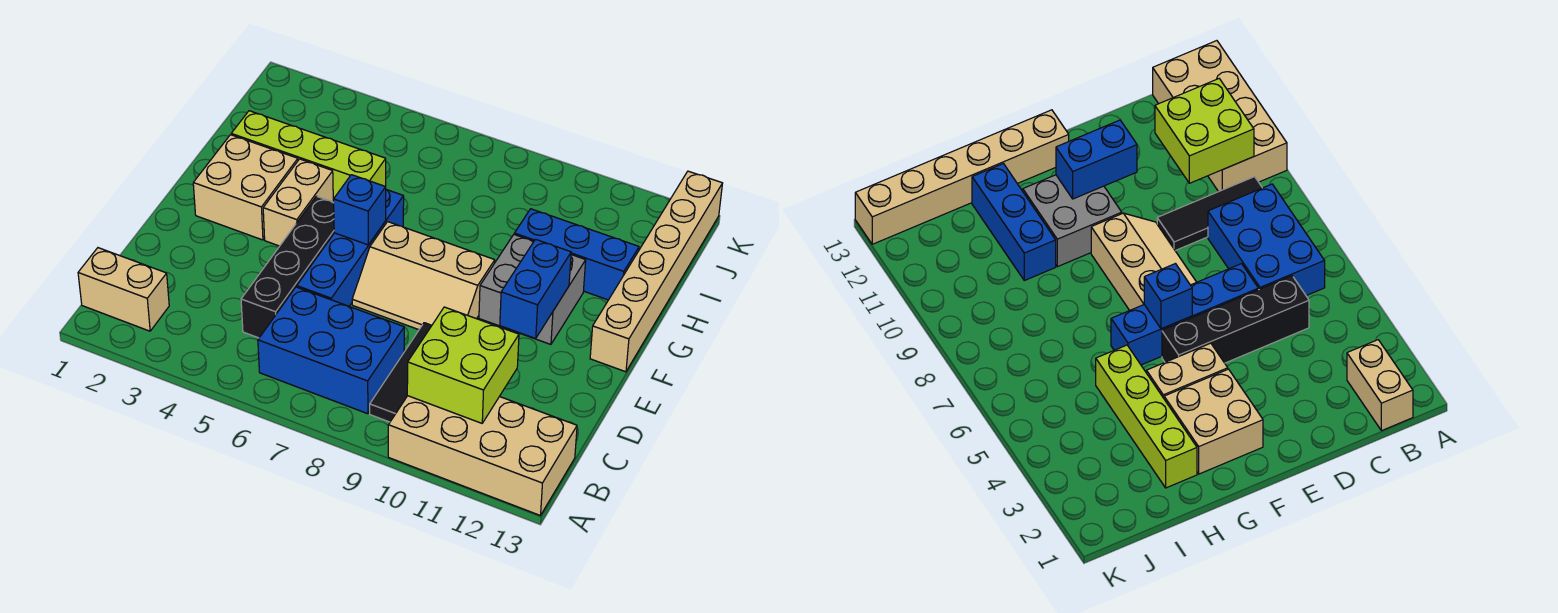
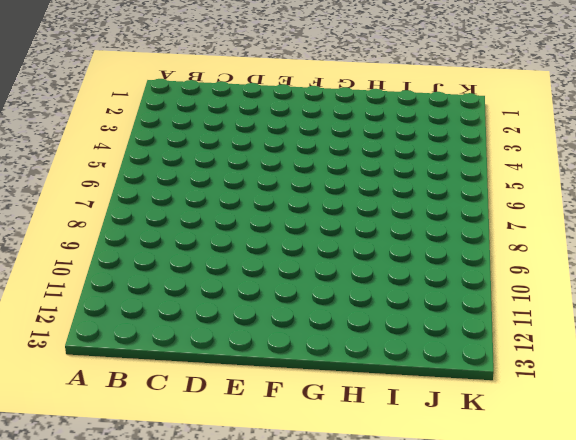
none -> tan 2x4 brick [388,396,577,516]
none -> tan 1x2 brick [78,248,169,331]
none -> blue 2x3 brick [258,287,404,414]

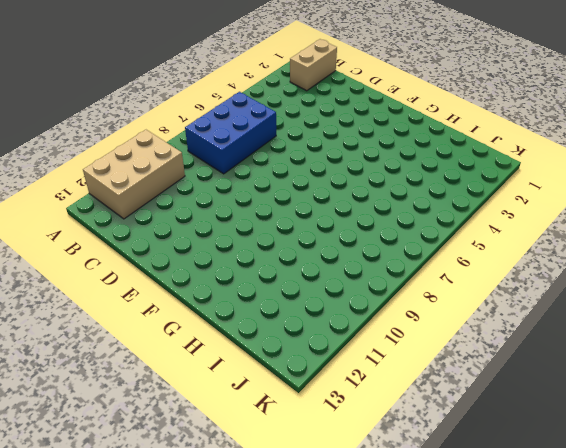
tan 2x3 brick [83,130,185,219] -> tan 2x4 brick [388,396,577,516]
none -> black 1x3 tile [370,323,432,422]
none -> black 1x4 brick [241,196,334,338]
none -> blue 1x4 brick [297,190,404,306]

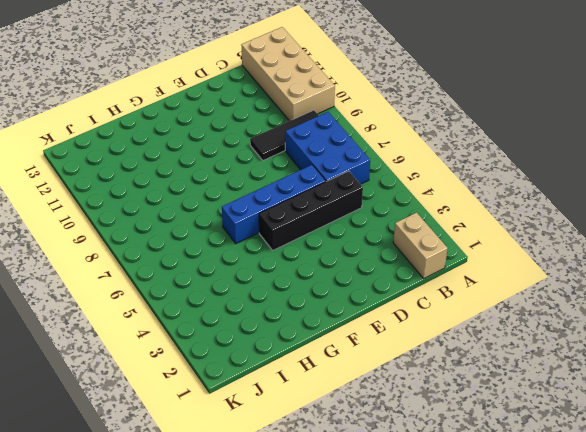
none -> tan 2x3 slope [352,222,495,330]
none -> tan 2x2 brick [193,135,298,240]
none -> tan 1x2 brick [263,159,333,246]

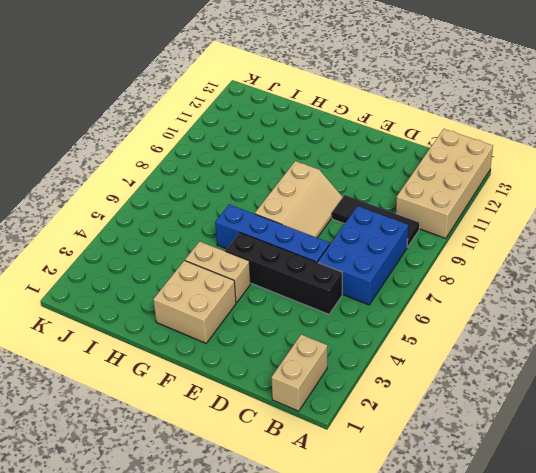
none -> grey 2x2 brick [479,235,586,344]
none -> tan 1x6 brick [590,171,723,372]
none -> lime 1x4 brick [231,111,386,202]

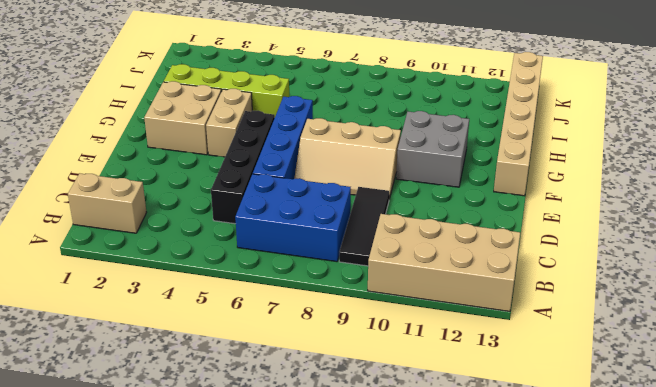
none -> blue 1x3 brick [514,209,639,300]
none -> lime 2x2 brick [407,307,519,423]
none -> blue 1x2 brick [500,239,571,338]

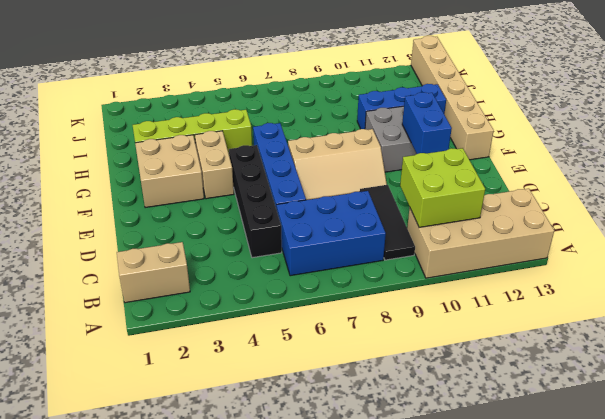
none -> blue 1x1 brick [334,175,386,245]

